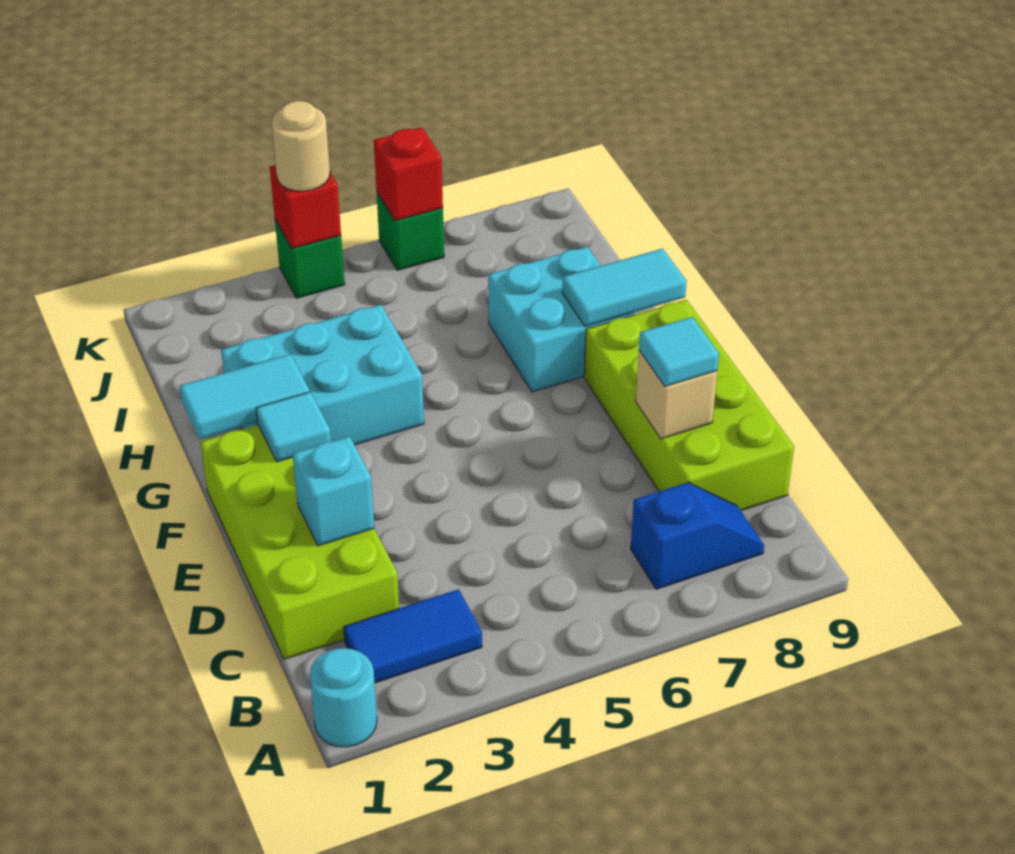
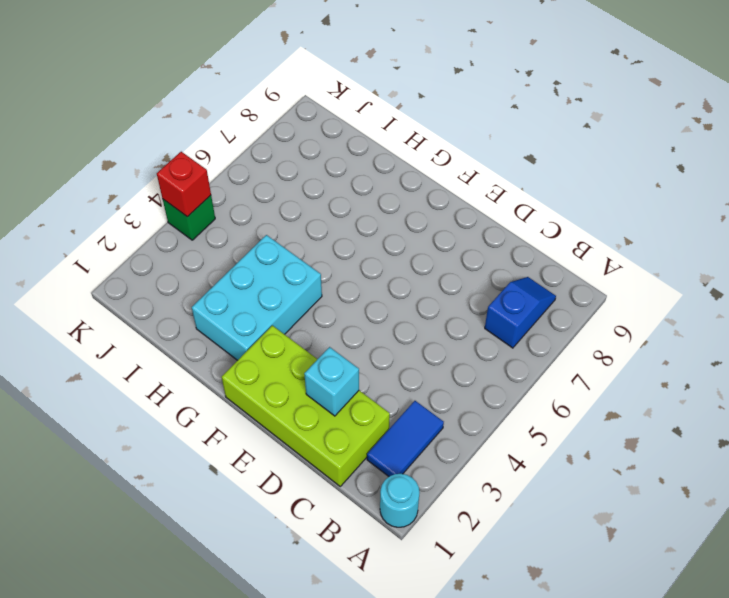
none -> lime 2x4 brick [584,300,794,511]
none -> cyan 2x2 brick [488,247,634,392]
none -> green 1x1 brick [377,193,444,270]

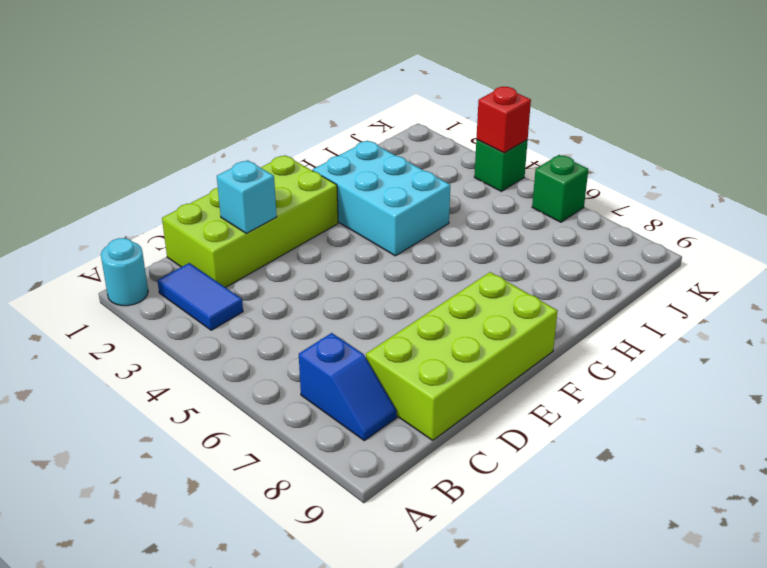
none -> cyan 2x2 brick [488,247,634,392]
none -> tan 1x1 brick [636,350,717,439]
none -> cyan 1x1 tile [256,392,331,462]

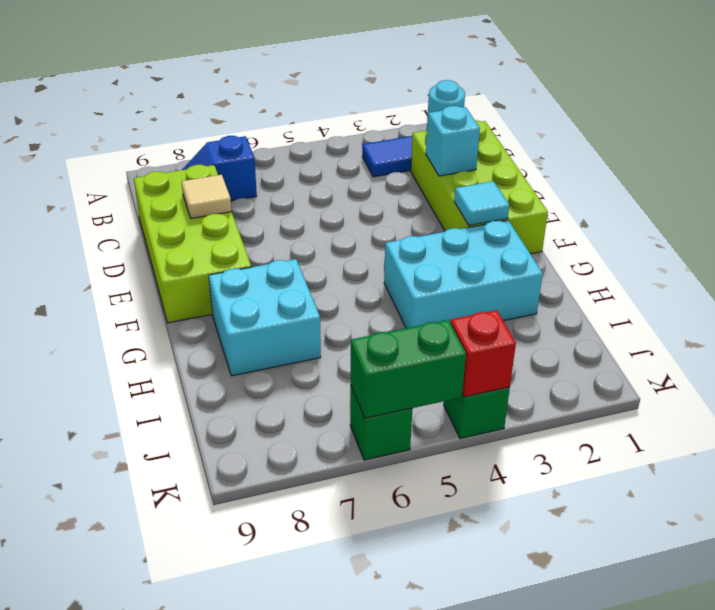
tan 1x1 tile [182,175,232,219] -> tan 1x1 brick [636,350,717,439]
green 1x2 brick [351,320,466,418] -> red 1x1 brick [374,127,443,221]
none -> cyan 1x2 tile [180,354,310,439]
none -> cyan 1x2 tile [562,249,687,327]
none -> cyan 1x1 tile [639,317,719,386]

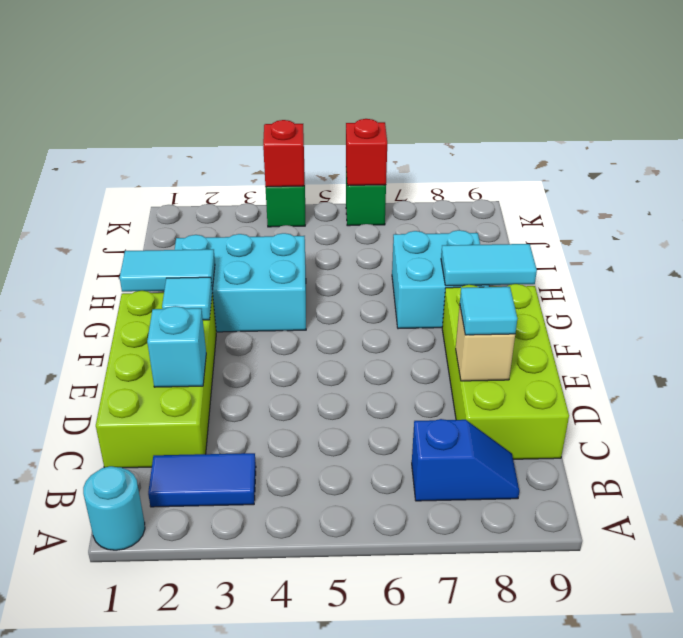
none -> tan 1x1 round brick [272,101,330,191]

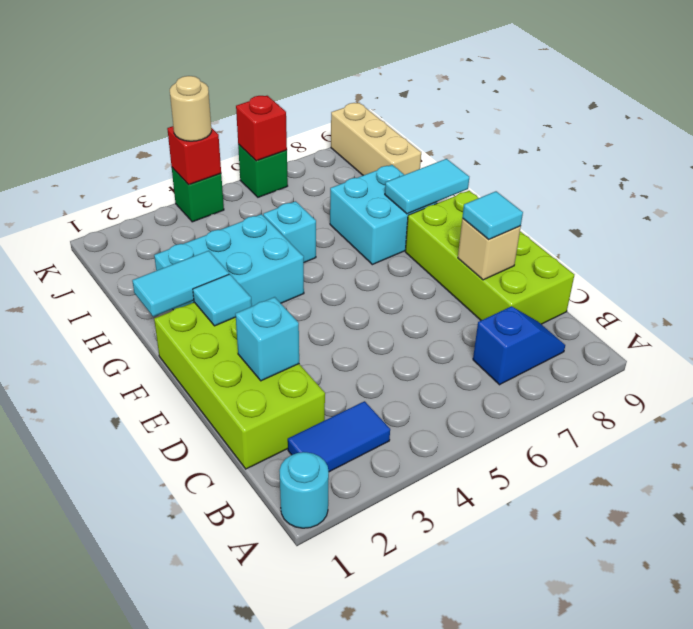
cyan 1x1 brick [263,201,316,262] -> none
tan 1x3 brick [331,103,421,175] -> none

